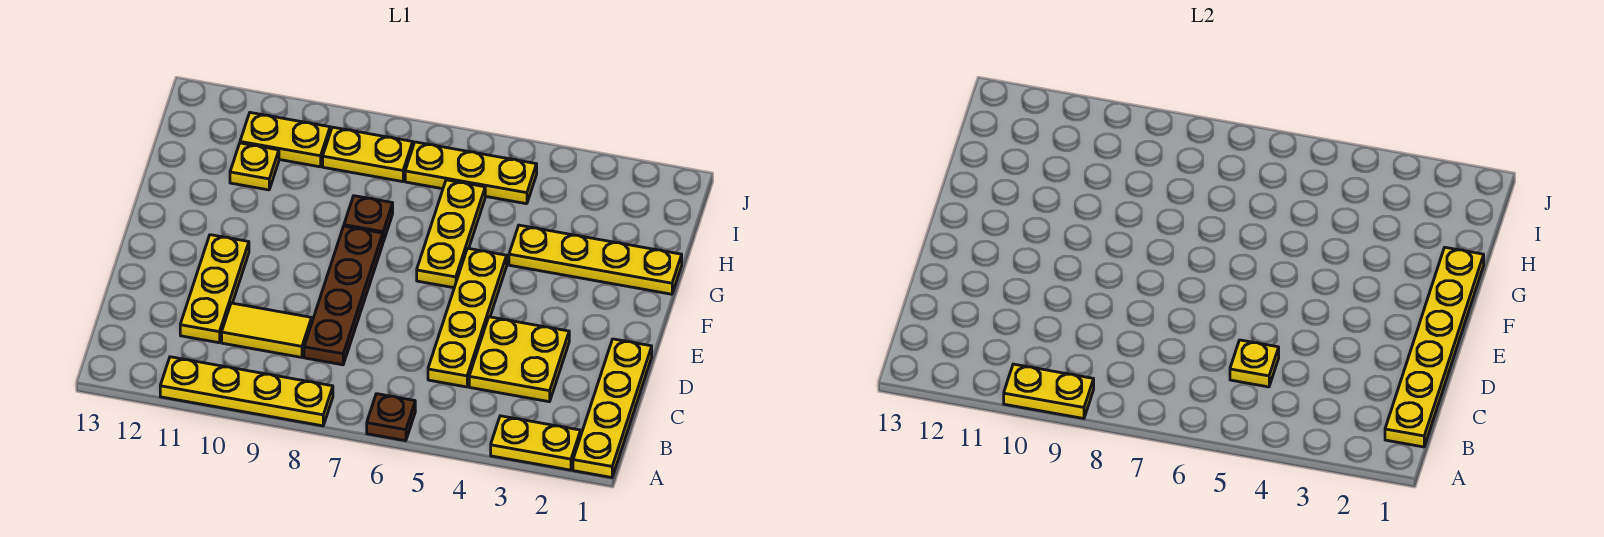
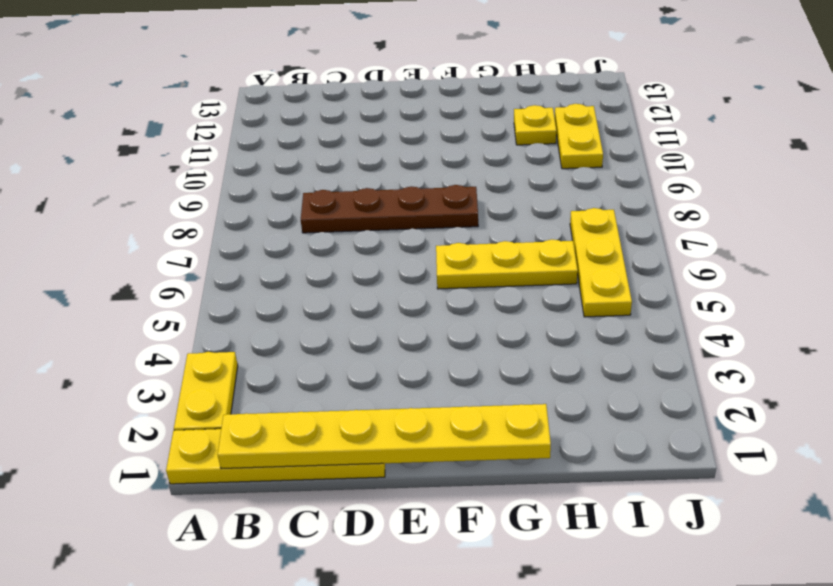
none -> brown 1x1 plate [367,394,415,441]
none -> yellow 1x4 plate [160,357,333,426]
none -> yellow 2x2 plate [469,317,569,402]

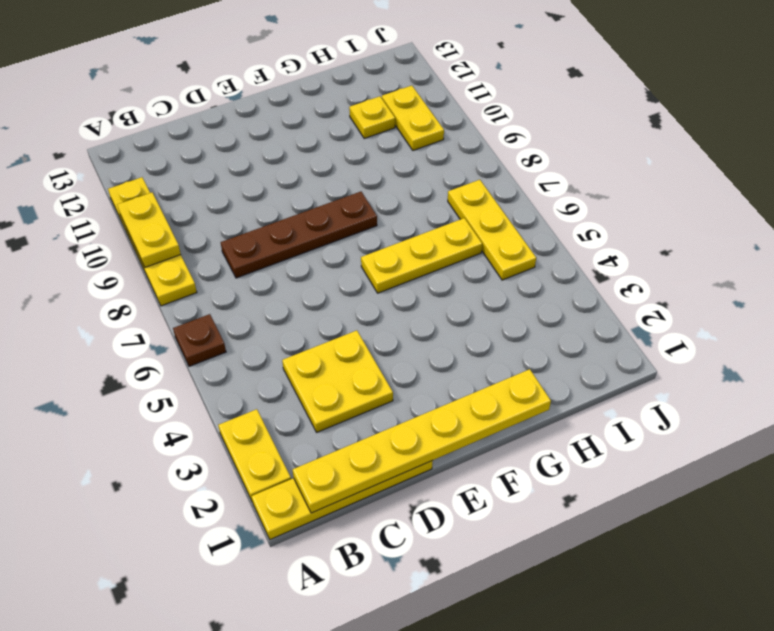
none -> yellow 1x4 plate [428,248,507,387]
none -> yellow 1x2 tile [222,303,312,357]
none -> yellow 1x3 plate [180,235,249,343]

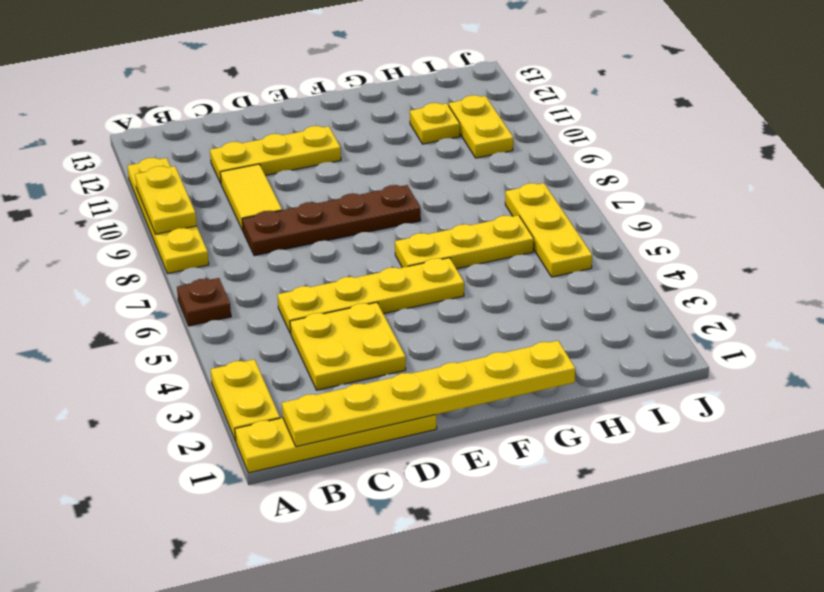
none -> yellow 1x4 plate [509,225,682,294]
none -> brown 1x1 plate [344,196,393,242]
none -> yellow 1x2 plate [323,127,413,182]

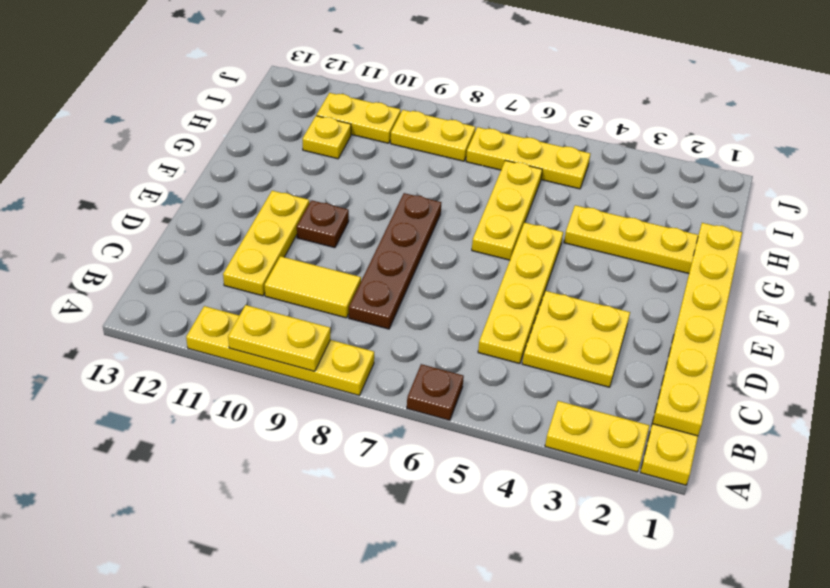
brown 1x1 plate [297,200,349,248] -> brown 1x1 plate moved to [344,196,393,242]
none -> yellow 1x1 plate [1230,340,1279,387]

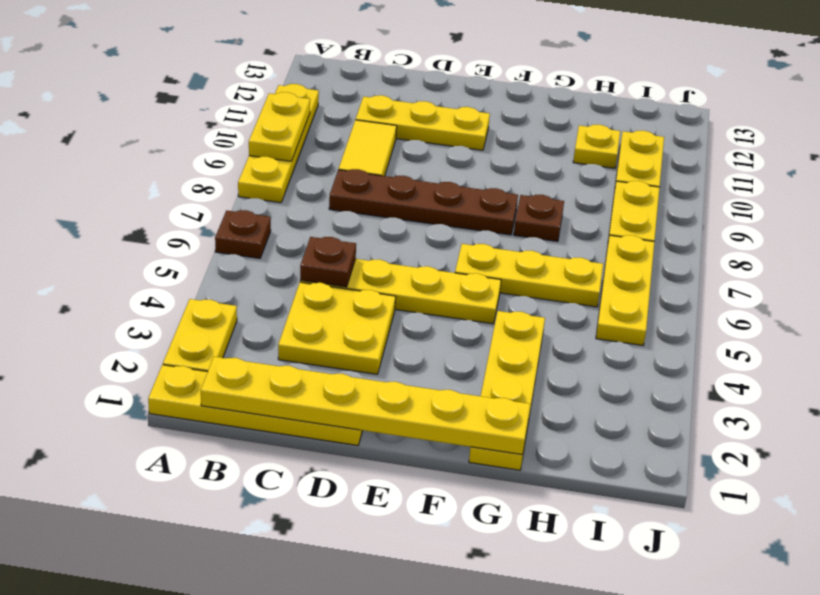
brown 1x1 plate [300,237,356,287] -> yellow 1x1 plate [1230,340,1279,387]

